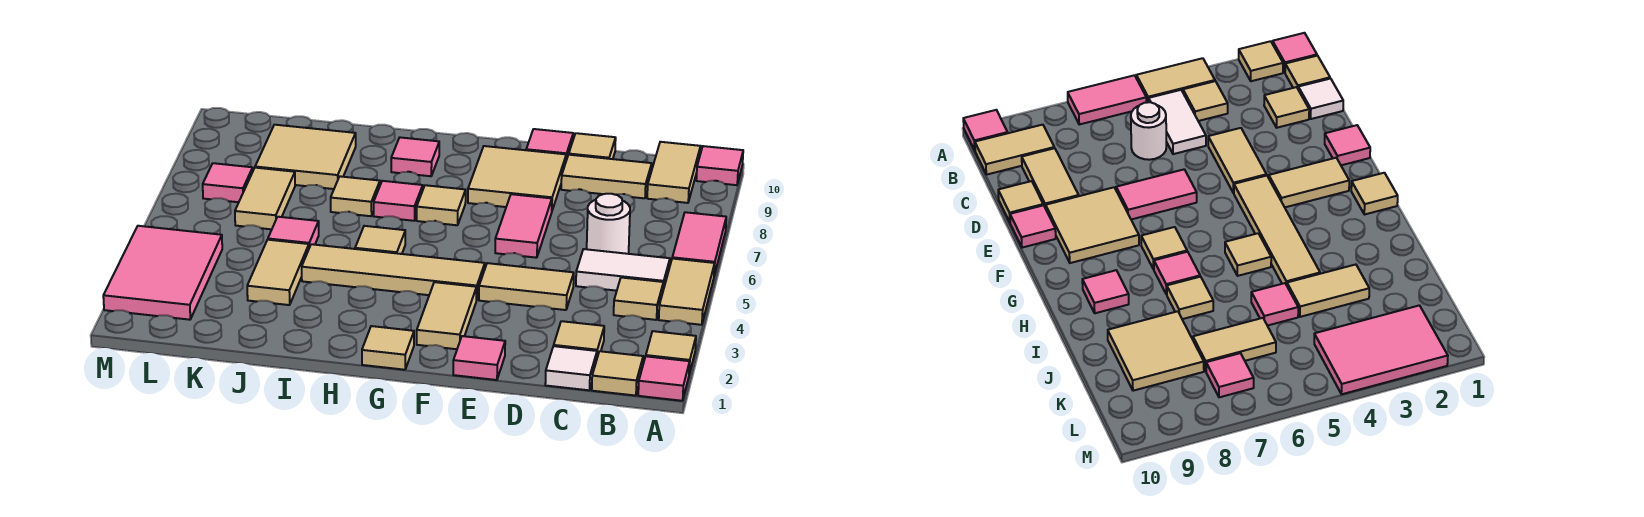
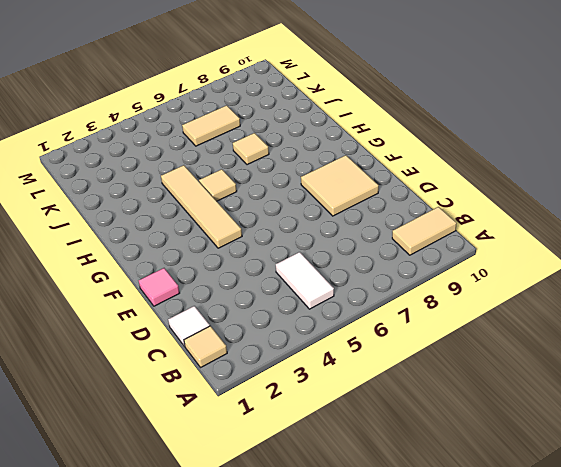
none -> pink 1x1 tile [638,356,690,401]
none -> tan 1x1 tile [646,331,696,374]
none -> tan 1x2 tile [659,259,715,325]
none -> pink 1x2 tile [672,212,726,275]

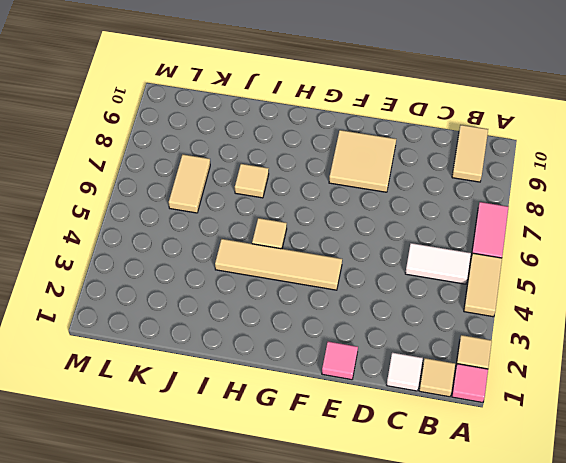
none -> pink 1x1 tile [696,146,743,185]
none -> tan 1x1 tile [614,278,663,320]
none -> tan 1x1 tile [554,321,604,357]
none -> white 1x1 round brick [587,194,630,254]

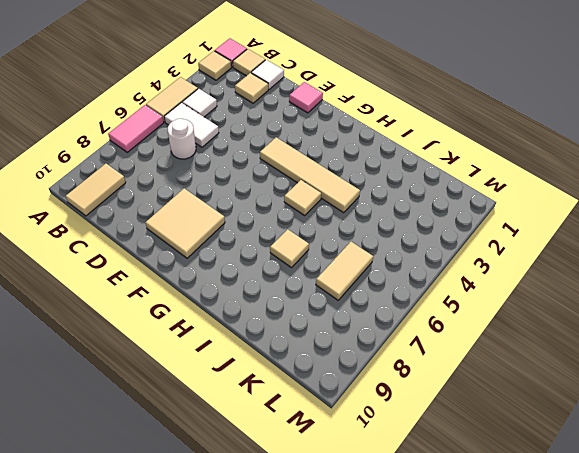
white 1x1 tile [182,89,217,117] -> tan 1x1 tile [614,278,663,320]
none -> pink 1x1 tile [696,146,743,185]
none -> tan 1x2 tile [561,155,652,198]
none -> tan 1x2 tile [479,263,574,310]
none -> tan 1x1 tile [569,133,616,159]

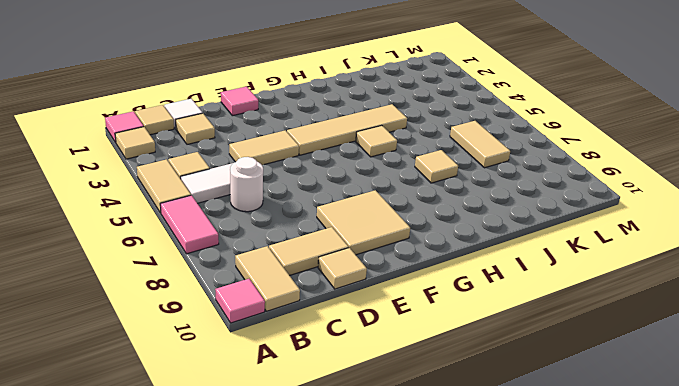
none -> pink 1x2 tile [495,194,552,258]
none -> pink 1x1 tile [526,129,573,160]
none -> tan 1x2 tile [417,282,477,349]
none -> tan 1x1 tile [362,326,414,370]

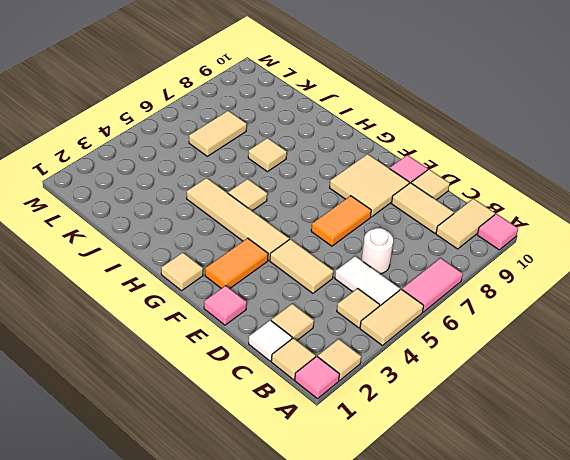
orange 1x2 tile [311,196,371,246] -> pink 1x2 tile [495,194,552,258]
orange 1x2 tile [205,238,268,288] -> tan 1x2 tile [417,282,477,349]
none -> tan 1x1 tile [417,185,466,225]
none -> pink 1x1 tile [374,181,423,221]
none -> pink 1x1 tile [391,137,439,176]
none -> tan 1x2 tile [247,240,309,305]

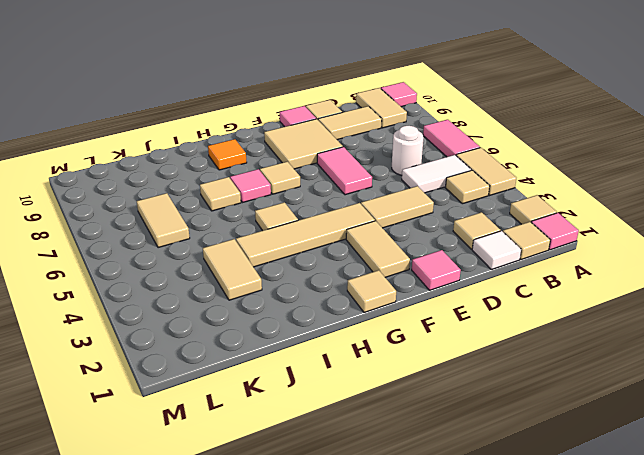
orange 1x1 tile [208,139,247,170] -> pink 1x1 tile [391,137,439,176]
none -> pink 1x1 tile [268,217,319,247]
none -> tan 2x2 tile [255,125,356,189]
none -> pink 2x3 tile [103,226,222,320]
none -> pink 1x1 tile [203,163,253,202]

